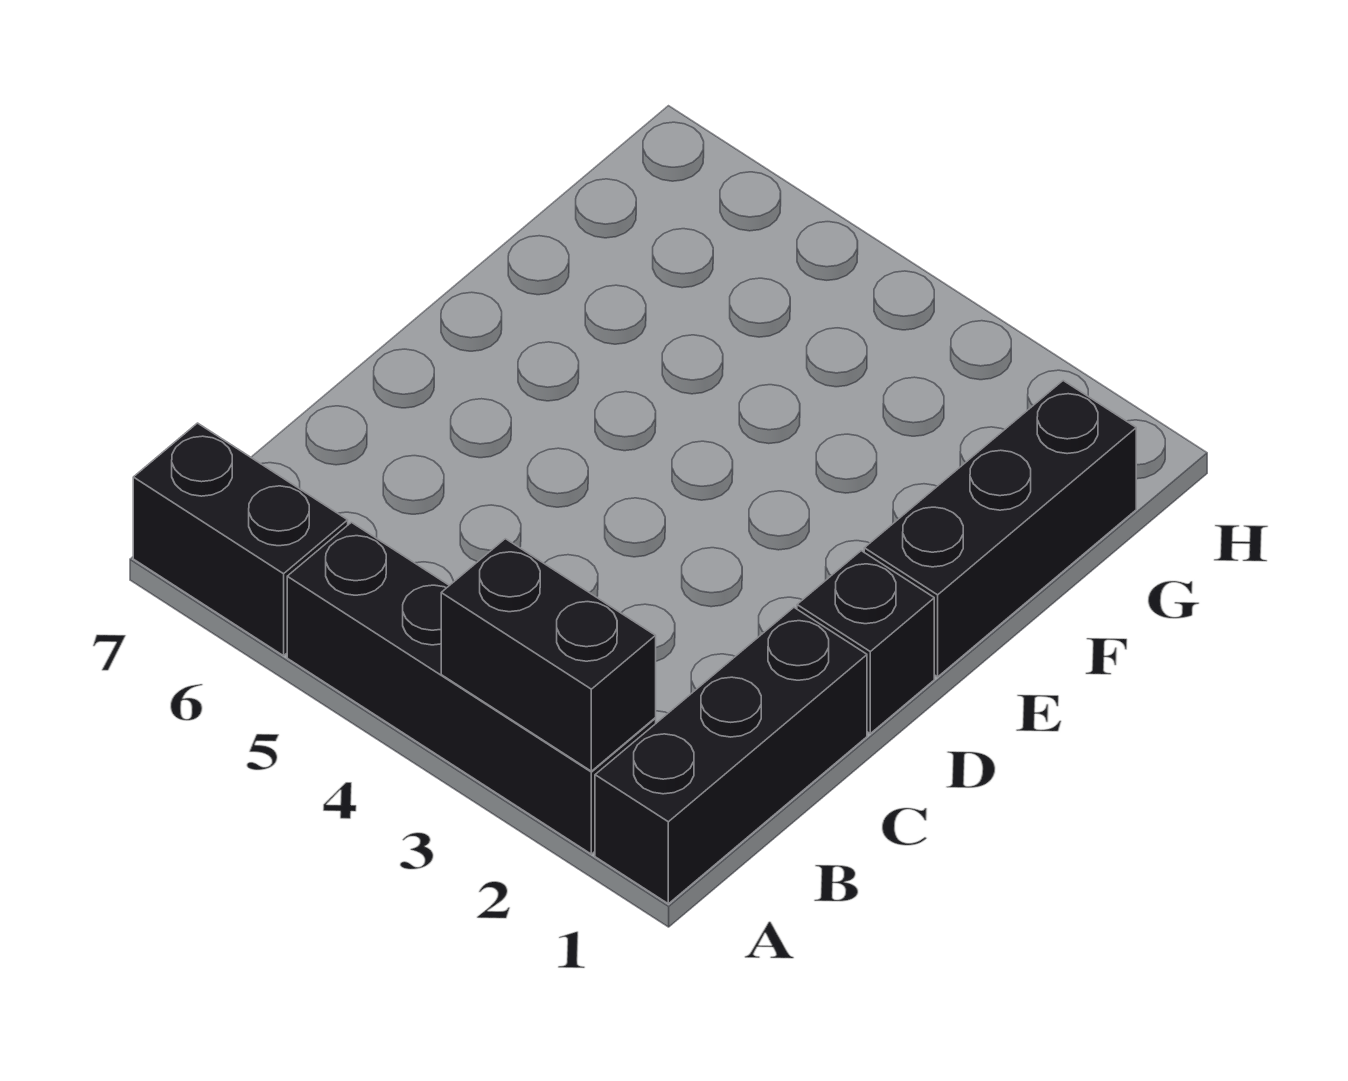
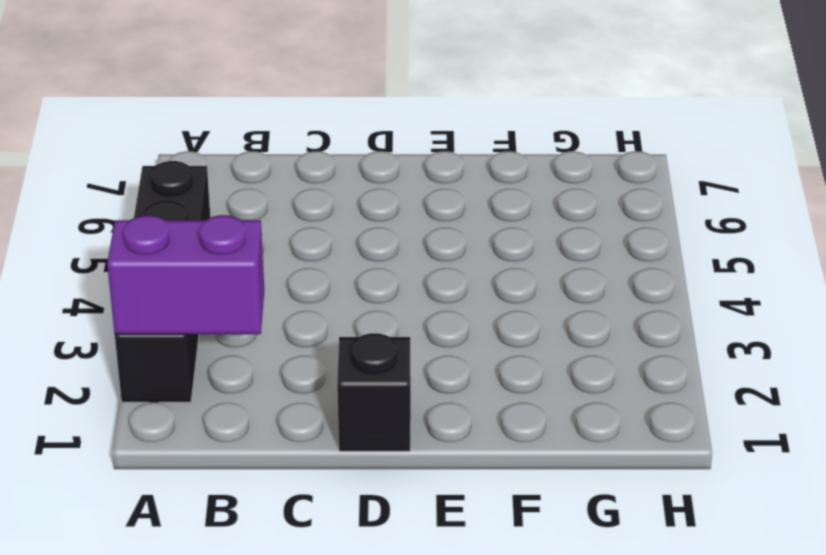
purple 1x2 brick [107,215,264,334] -> black 1x2 brick [441,539,656,771]
none -> black 1x3 brick [595,608,867,904]
none -> black 1x2 brick [133,423,348,656]

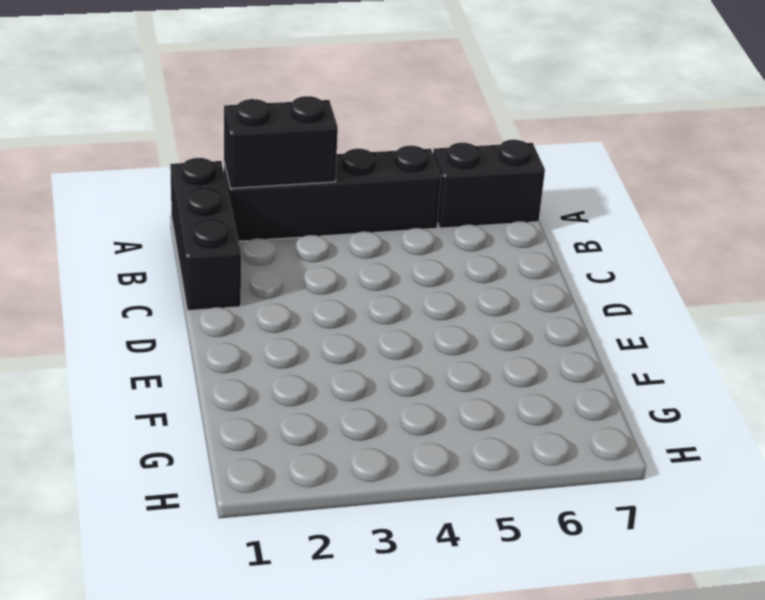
none -> black 1x1 brick [797,551,934,733]
none -> black 1x3 brick [864,381,1136,677]

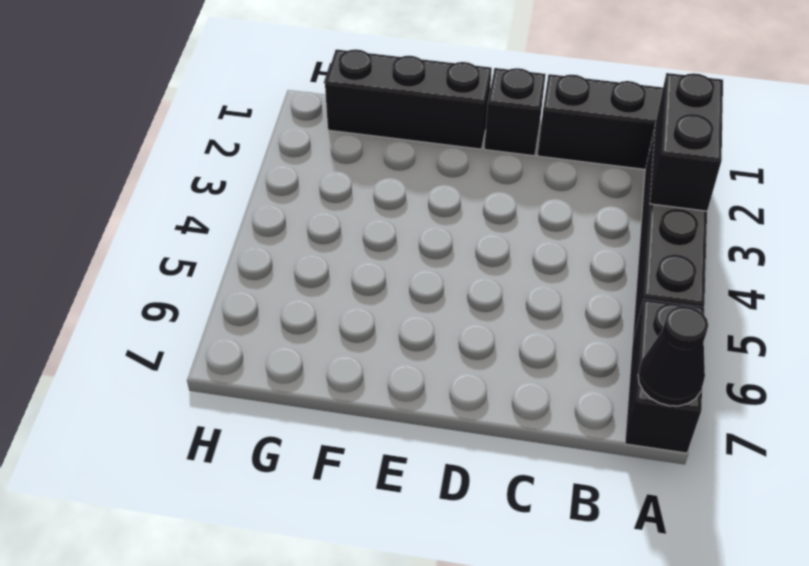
black 1x1 cone [638,306,708,406] -> none

